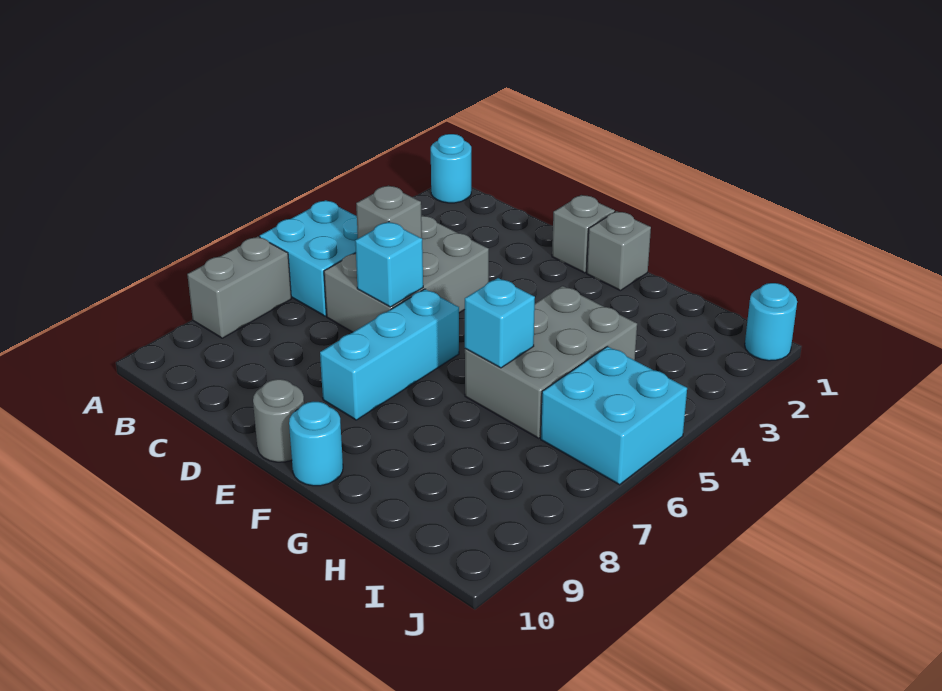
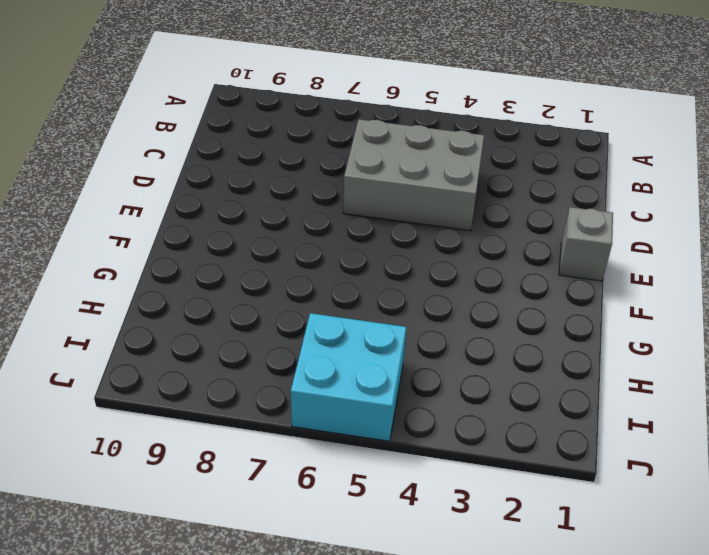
none -> cyan 1x1 round brick [431,134,471,203]
none -> cyan 2x2 brick [260,200,358,316]
none -> grey 1x2 brick [187,236,291,338]

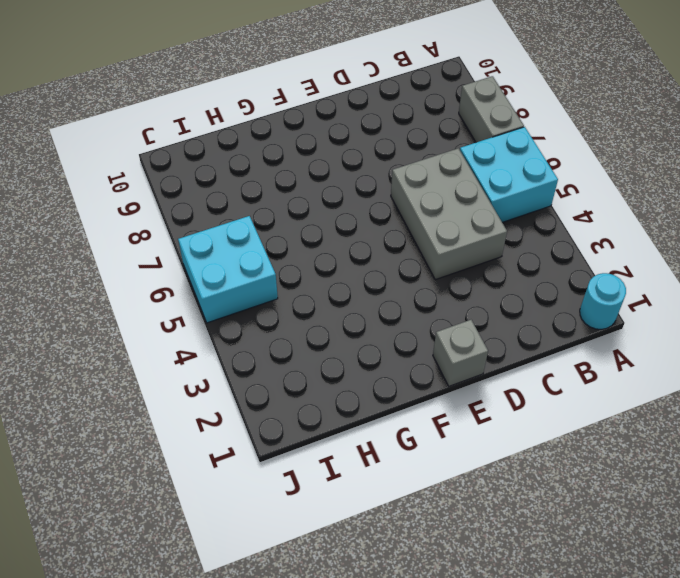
none -> cyan 1x3 brick [320,289,459,420]
none -> grey 1x1 round brick [253,379,304,462]
none -> grey 1x1 brick [587,211,651,291]

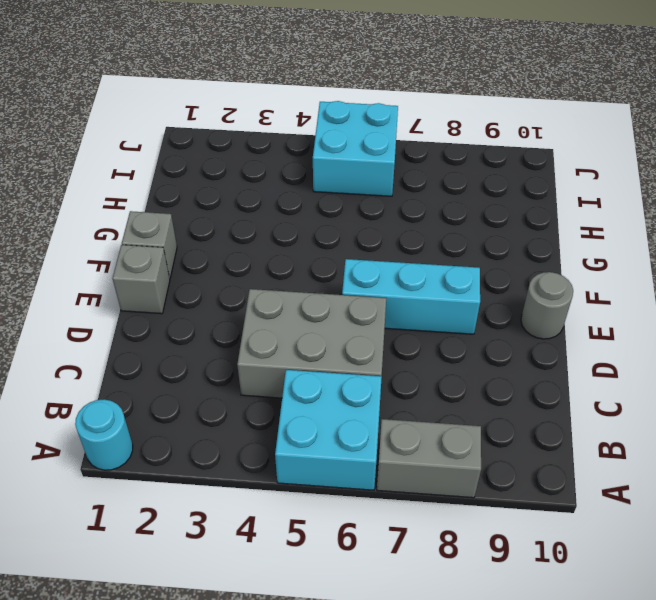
none -> cyan 1x1 round brick [289,402,343,486]
none -> grey 2x3 brick [465,286,637,439]
none -> cyan 1x1 round brick [745,283,797,361]

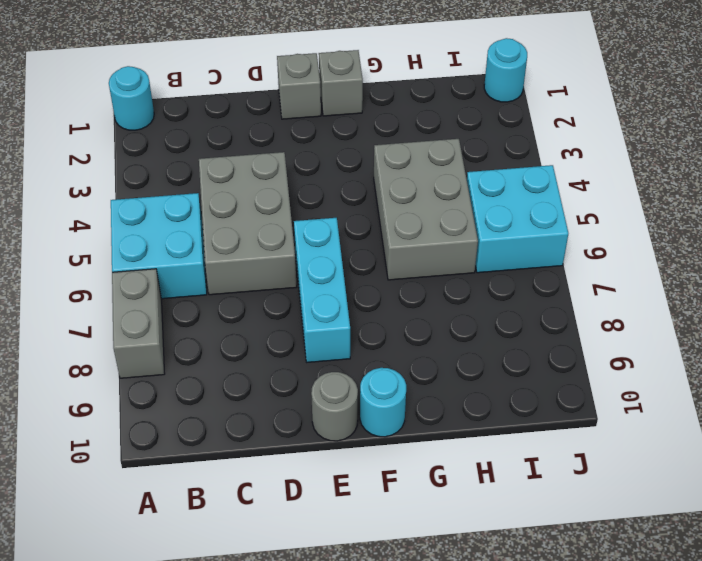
none -> grey 1x1 brick [356,186,422,238]
none -> cyan 1x1 brick [355,222,423,307]
none -> cyan 1x1 brick [465,278,535,368]

